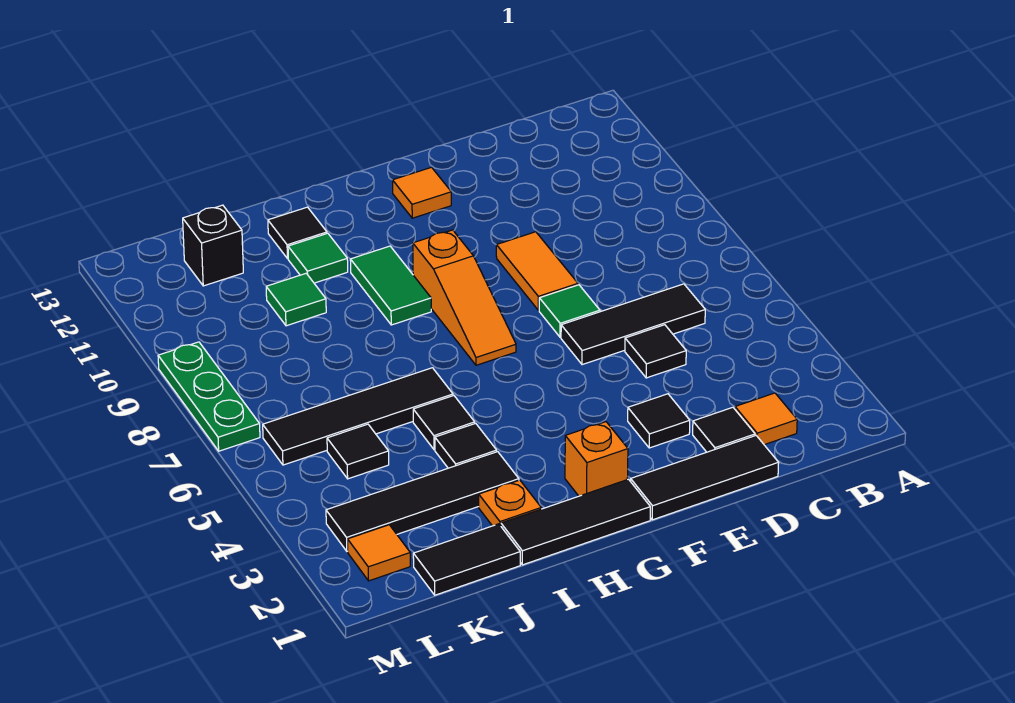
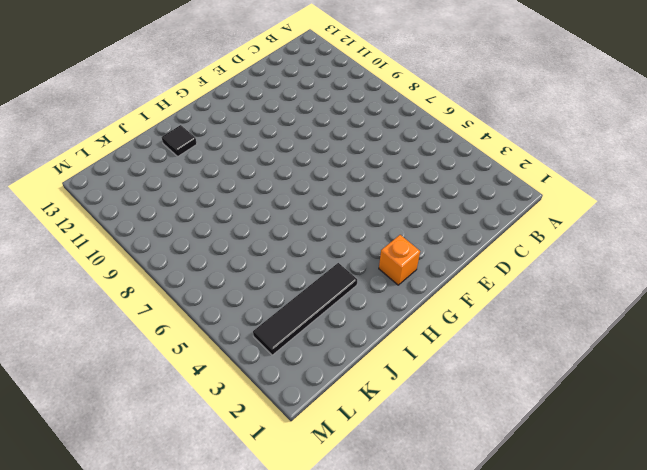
none -> orange 1x1 tile [735,393,797,445]
none -> black 1x3 tile [561,284,705,365]
none -> black 1x3 tile [631,436,779,520]

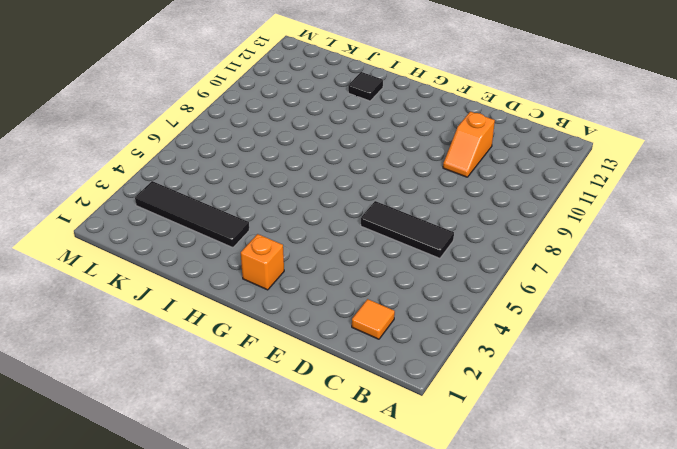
orange 1x2 slope [443,112,495,177] -> none
none -> black 1x3 tile [631,436,779,520]
none -> black 1x1 tile [693,407,755,452]
none -> black 1x1 tile [625,325,686,378]

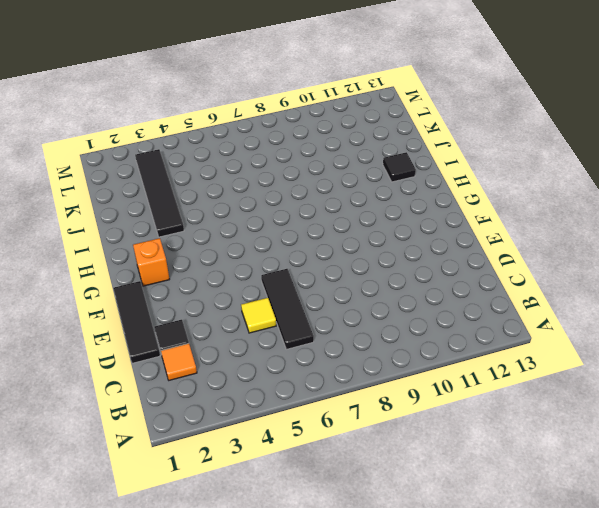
yellow 1x1 tile [241,298,276,333] -> black 1x1 tile [625,325,686,378]
none -> black 1x1 tile [628,394,690,448]
none -> green 1x1 tile [539,285,600,337]
none -> orange 1x2 tile [496,232,578,310]

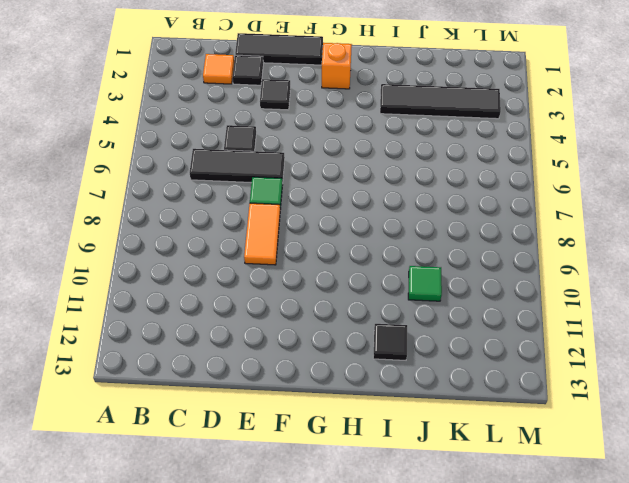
none -> orange 1x1 tile [392,167,451,218]
none -> black 1x3 tile [501,479,650,565]
none -> orange 1x3 slope [413,230,516,365]

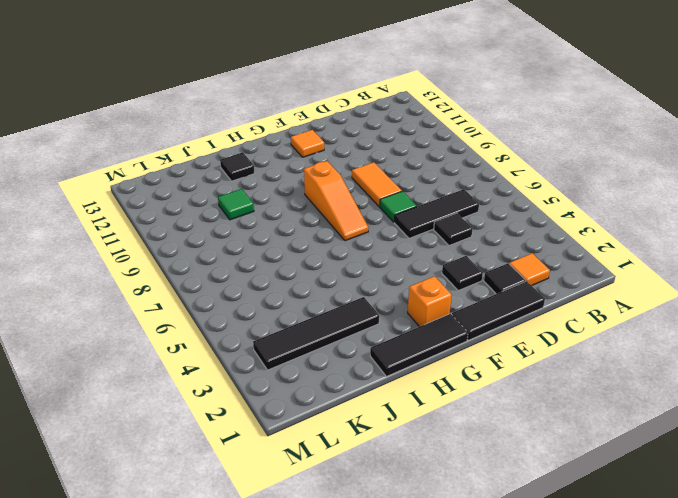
none -> green 1x2 tile [350,246,431,325]
none -> orange 1x1 plate [479,480,541,526]
none -> black 1x1 tile [435,423,497,468]

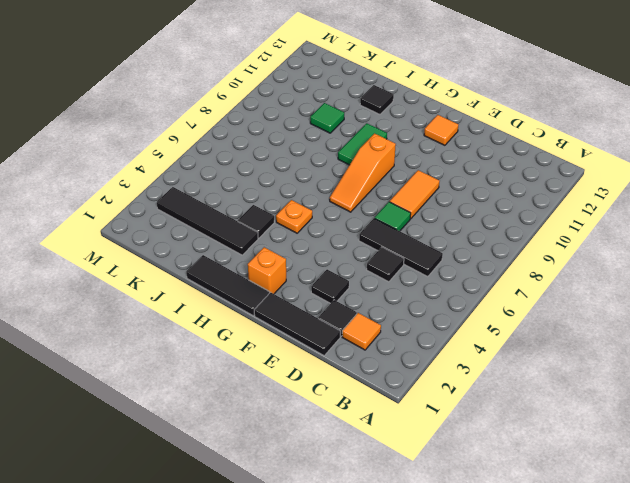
orange 1x1 plate [276,200,312,233] -> orange 1x1 plate moved to [479,480,541,526]
none -> black 1x1 tile [413,396,475,450]
none -> black 1x4 tile [263,368,453,465]
none -> green 1x1 tile [288,233,348,283]

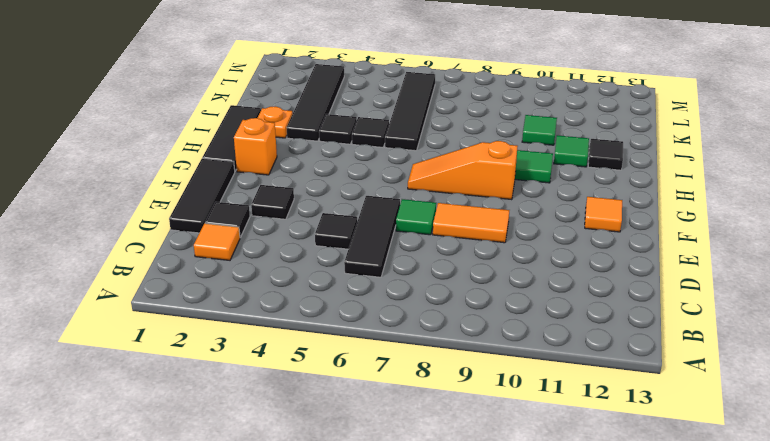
none -> black 1x2 tile [413,524,520,595]
none -> black 1x1 tile [327,424,389,479]
none -> black 1x1 brick [183,205,243,286]

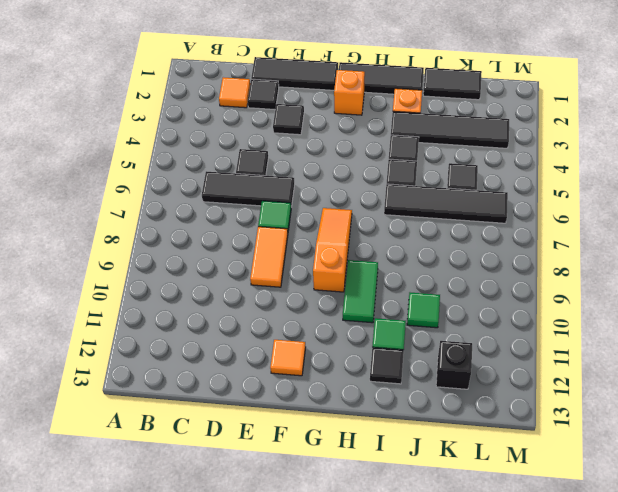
none -> orange 1x1 tile [348,525,410,581]
none -> green 1x3 plate [158,342,260,451]

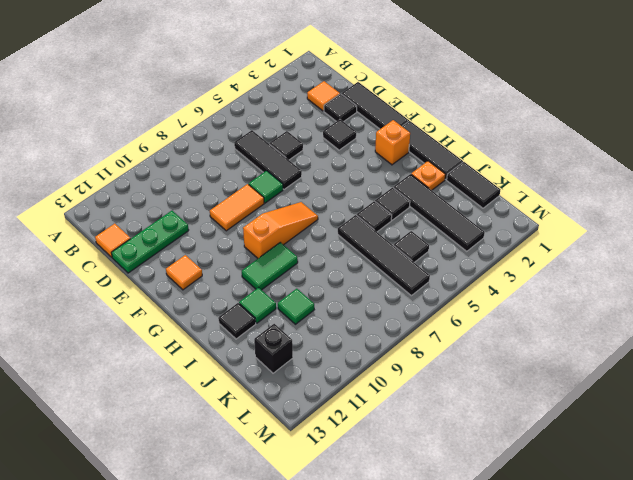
orange 1x1 tile [95,224,131,257] -> orange 1x1 tile moved to [348,525,410,581]
green 1x3 plate [111,211,189,273] -> green 1x3 plate moved to [158,342,260,451]

